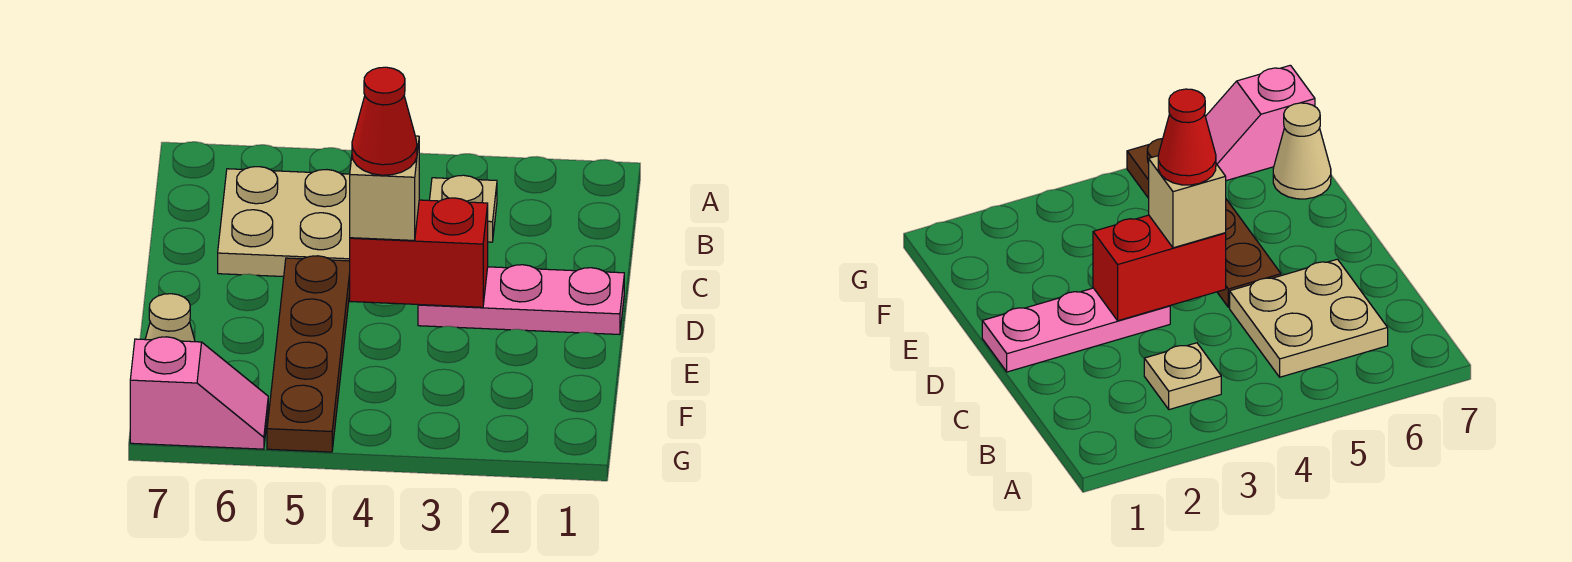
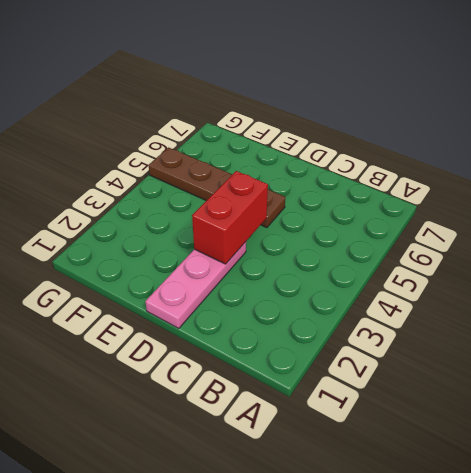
none -> tan 1x1 plate [430,175,497,242]
none -> tan 2x2 plate [218,167,350,277]

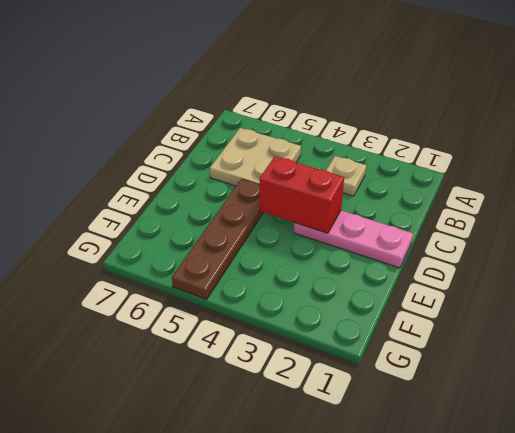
none -> tan 1x1 cone [145,294,195,342]
none -> pink 1x2 slope [130,337,268,449]

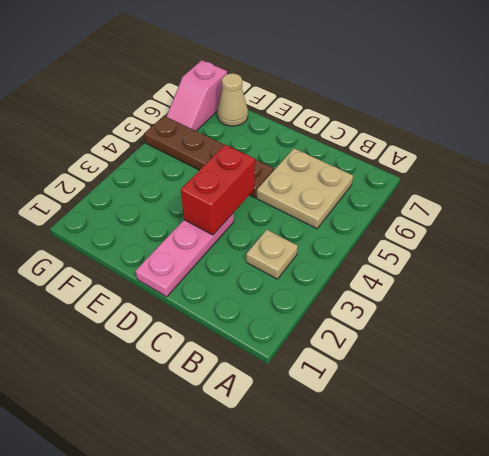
none -> tan 1x1 brick [350,136,419,240]
none -> red 1x1 cone [352,67,417,175]

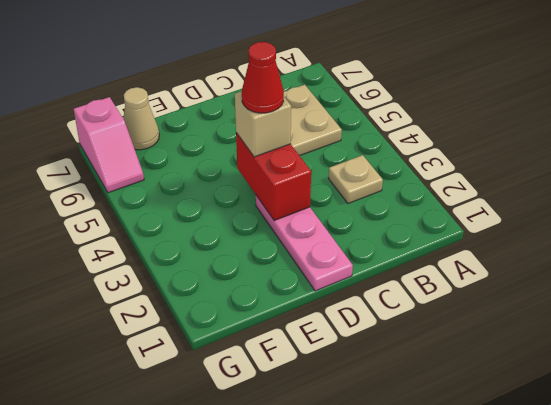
none -> brown 1x4 plate [267,256,350,452]

